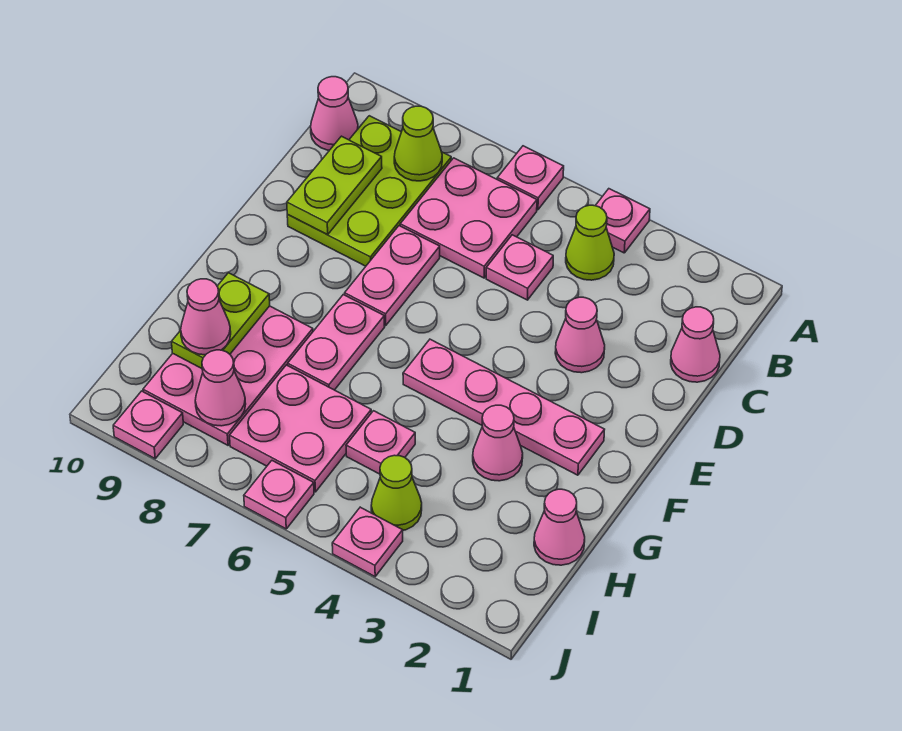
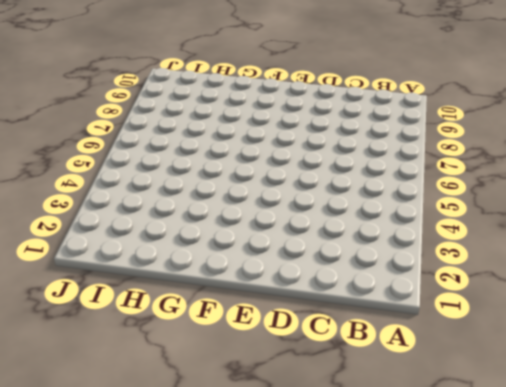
none -> pink 1x1 plate [595,189,650,253]
none -> pink 1x1 plate [497,146,564,210]
none -> lime 1x1 cone [566,205,614,280]

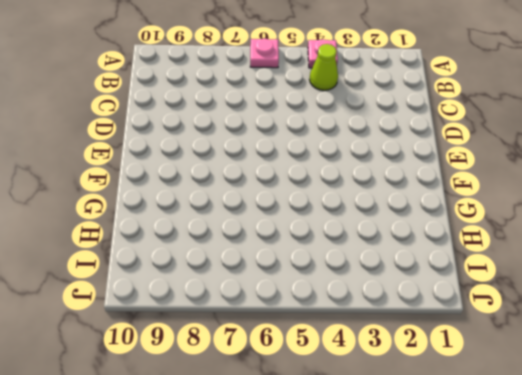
none -> pink 2x2 plate [400,158,537,278]
none -> lime 2x3 plate [287,116,451,266]
none -> pink 1x1 cone [311,77,358,150]

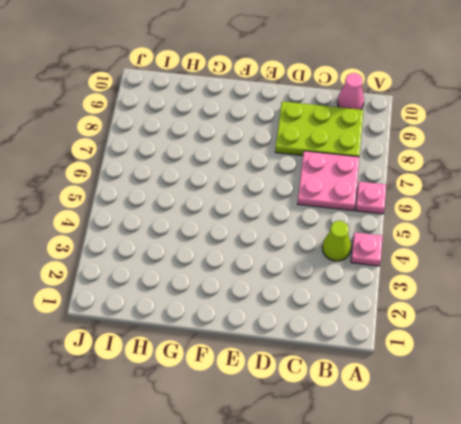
none -> pink 1x1 cone [671,307,720,382]
none -> pink 1x1 plate [486,235,553,300]
none -> pink 1x1 cone [555,297,605,373]

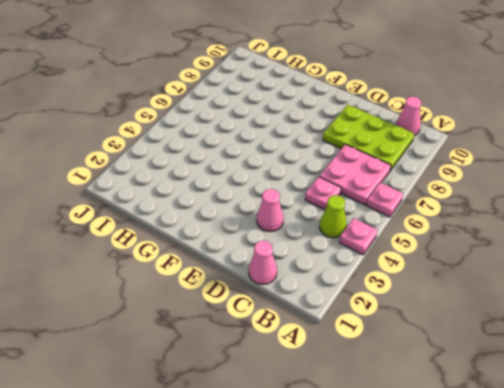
none -> pink 1x2 plate [345,226,440,326]
none -> pink 1x4 plate [403,339,605,475]
none -> pink 1x2 plate [288,295,385,390]

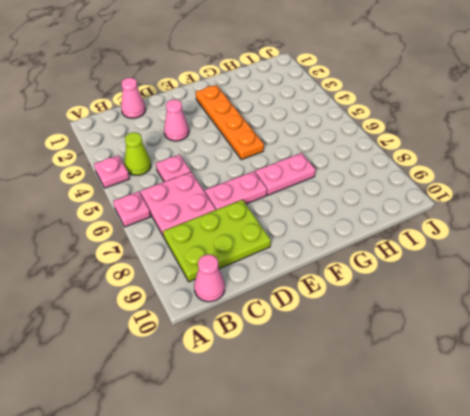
orange 1x4 plate [196,85,264,160] -> pink 1x4 plate [403,339,605,475]
none -> pink 1x1 cone [473,405,523,481]
none -> pink 2x3 plate [143,306,313,445]
none -> pink 1x1 cone [534,489,585,565]

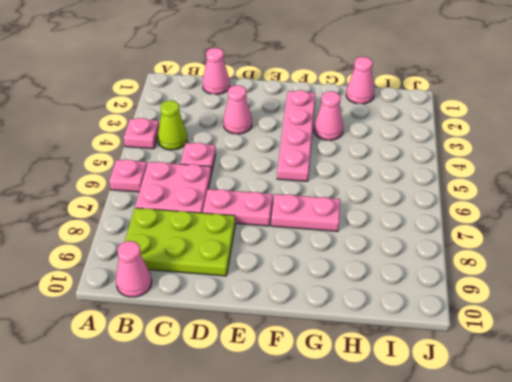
none -> pink 2x3 plate [143,306,313,445]
none -> pink 1x1 plate [346,411,415,474]
none -> pink 2x2 plate [230,365,371,492]

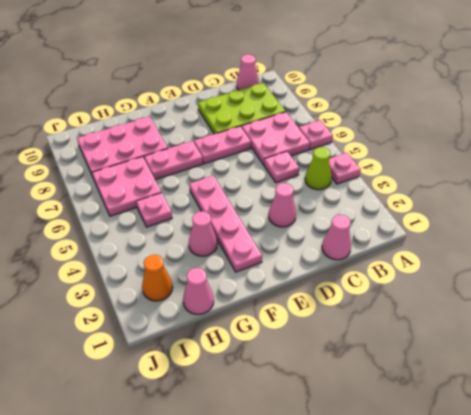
orange 1x1 cone [142,255,173,301] -> none
none -> lime 1x1 cone [371,455,422,530]
none -> pink 1x1 plate [332,507,403,576]
none -> pink 1x1 plate [244,461,314,529]

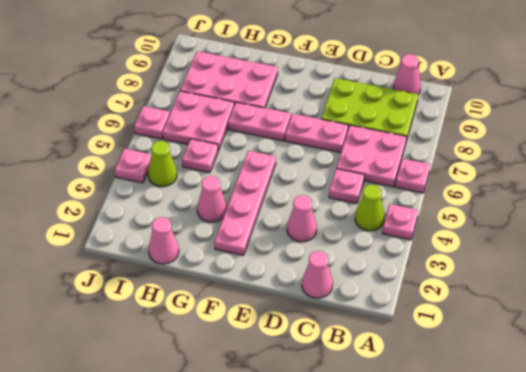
none -> pink 1x1 plate [113,391,183,458]
none -> lime 1x1 cone [394,106,442,181]
none -> lime 1x2 plate [287,136,382,234]

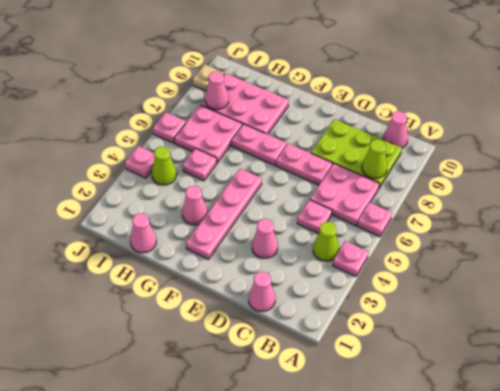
tan 1x1 plate [193,64,224,91] -> pink 1x1 plate [113,391,183,458]
none -> lime 1x2 plate [287,136,382,234]
none -> lime 1x2 plate [172,273,270,368]
none -> pink 1x1 cone [181,279,231,355]

